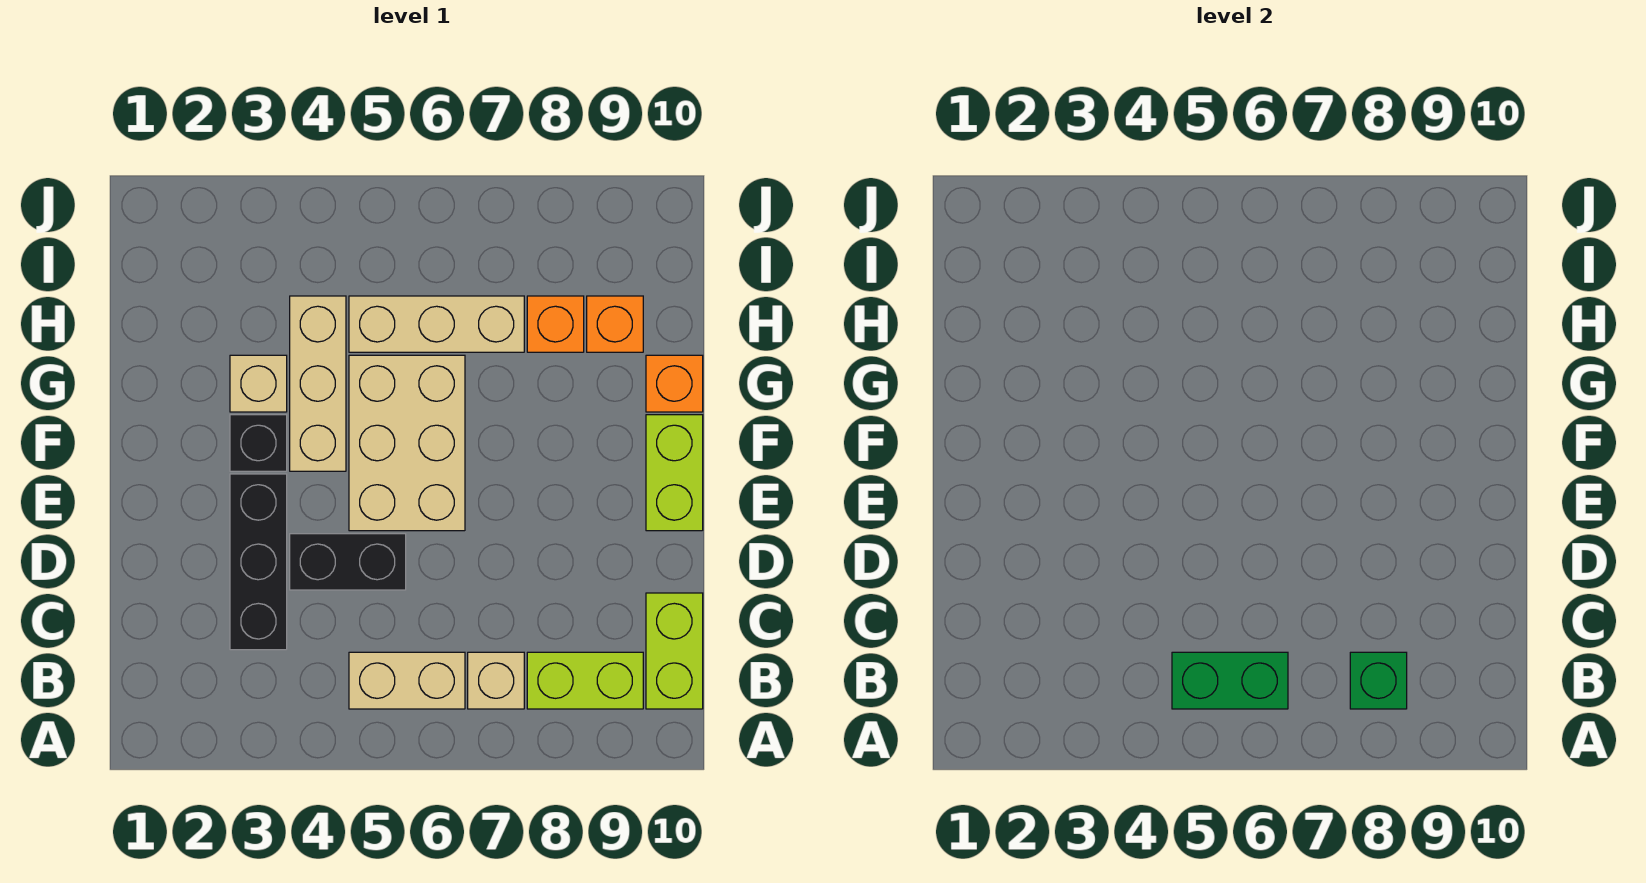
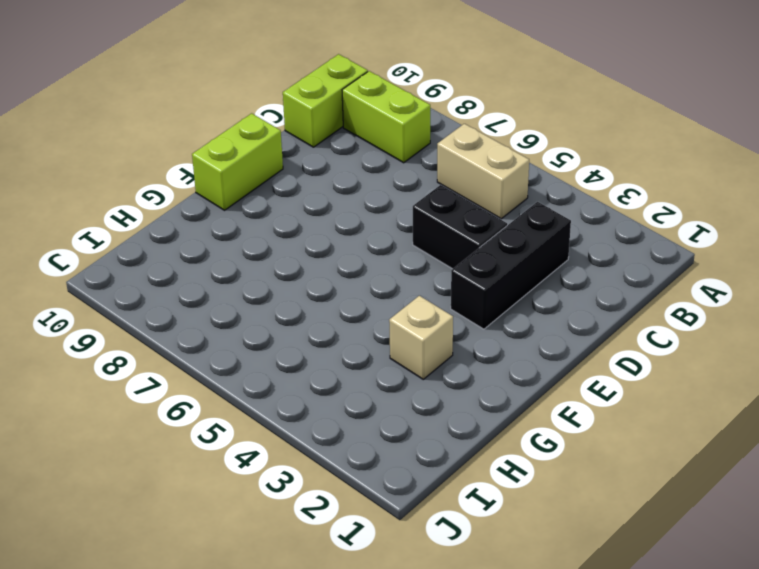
none -> tan 1x1 brick [468,652,524,709]
none -> tan 2x3 brick [349,355,465,531]
none -> black 1x1 brick [230,415,287,471]

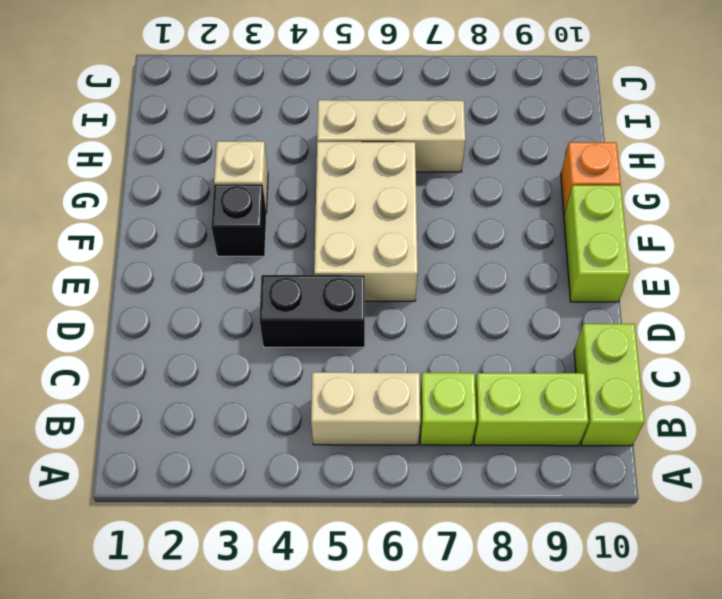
lime 1x1 brick [420,372,476,445] -> tan 1x1 brick [468,652,524,709]
none -> black 1x3 brick [230,474,287,650]
none -> tan 1x3 brick [290,296,346,471]
none -> orange 1x1 brick [527,296,584,352]

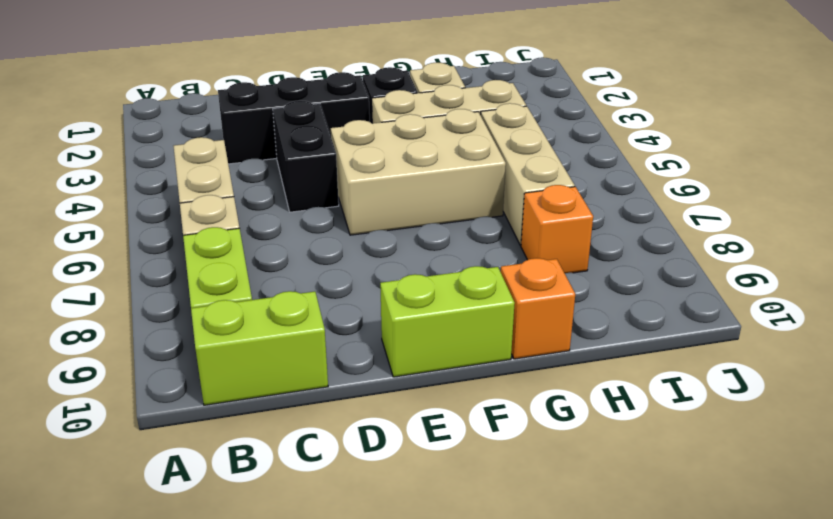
none -> orange 1x1 brick [587,296,643,352]
none -> green 1x2 brick [1172,652,1288,709]
none -> green 1x1 brick [1350,652,1407,709]

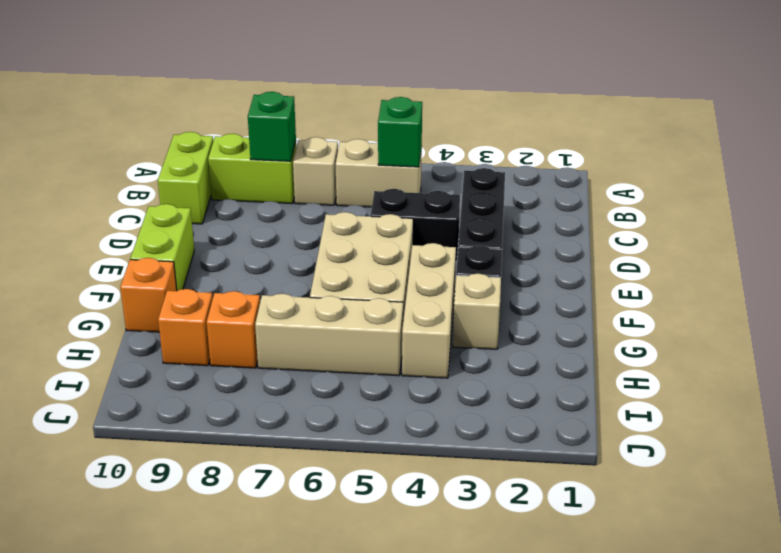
green 1x1 brick [378,97,422,167] -> green 1x2 brick [1172,652,1288,709]

